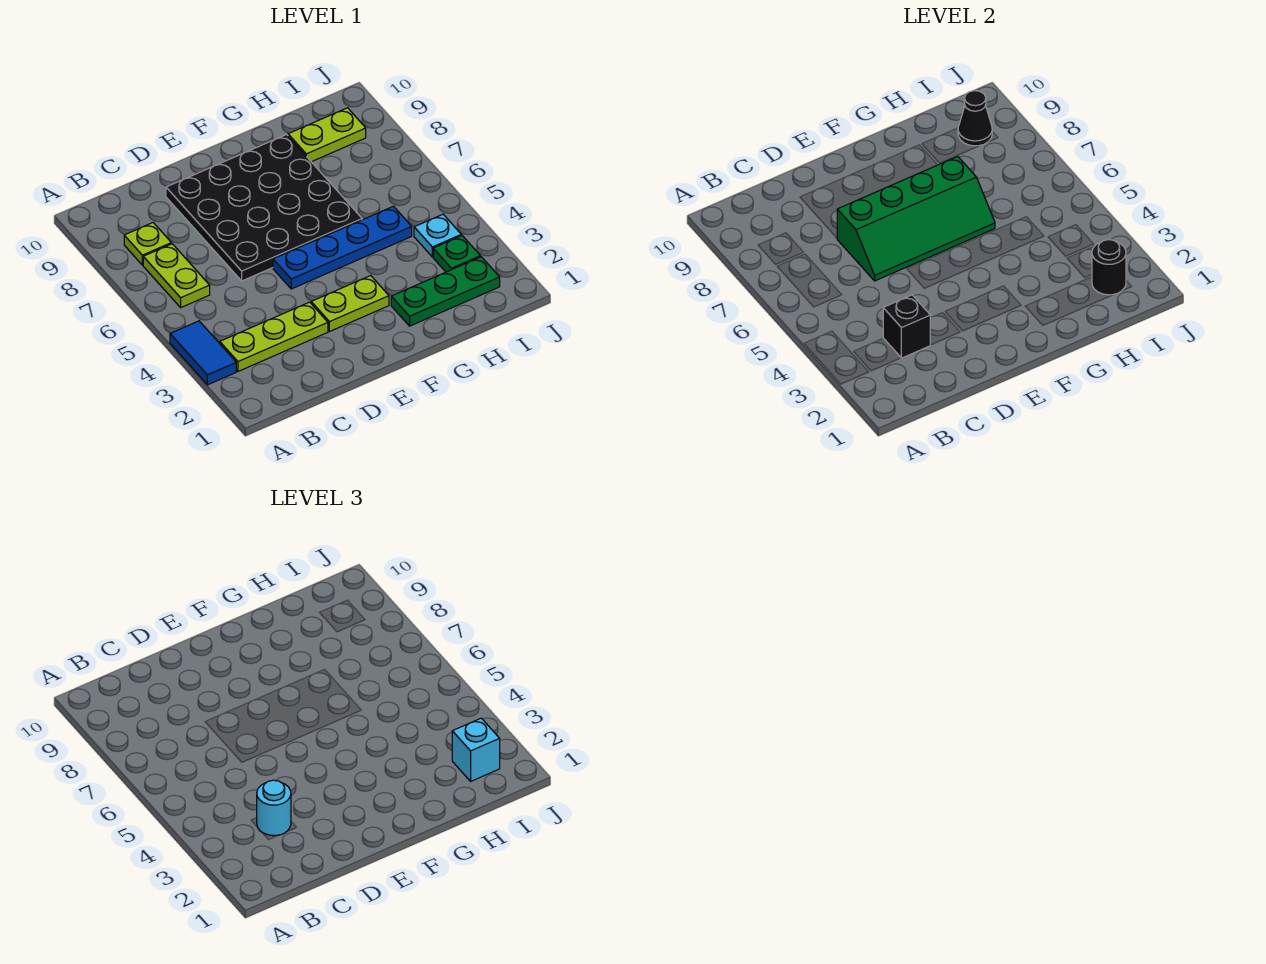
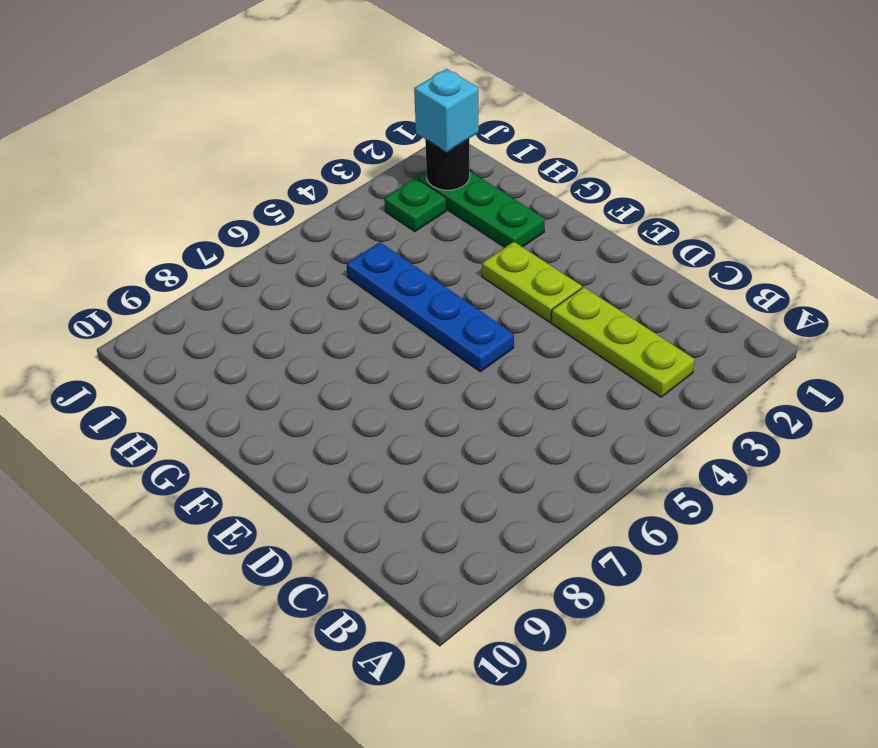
none -> blue 1x2 tile [170,321,236,385]
none -> lime 1x2 plate [143,244,210,307]
none -> lime 1x1 plate [124,223,171,265]

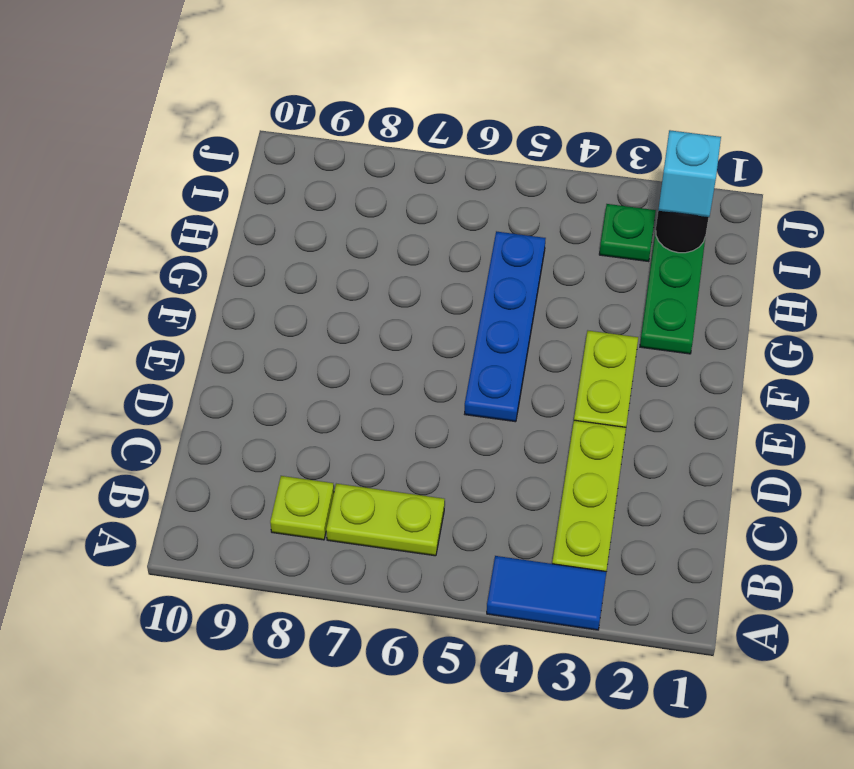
none -> black 4x4 plate [166,135,362,281]
none -> lime 1x2 plate [288,108,366,162]
none -> cyan 1x1 plate [414,214,461,257]

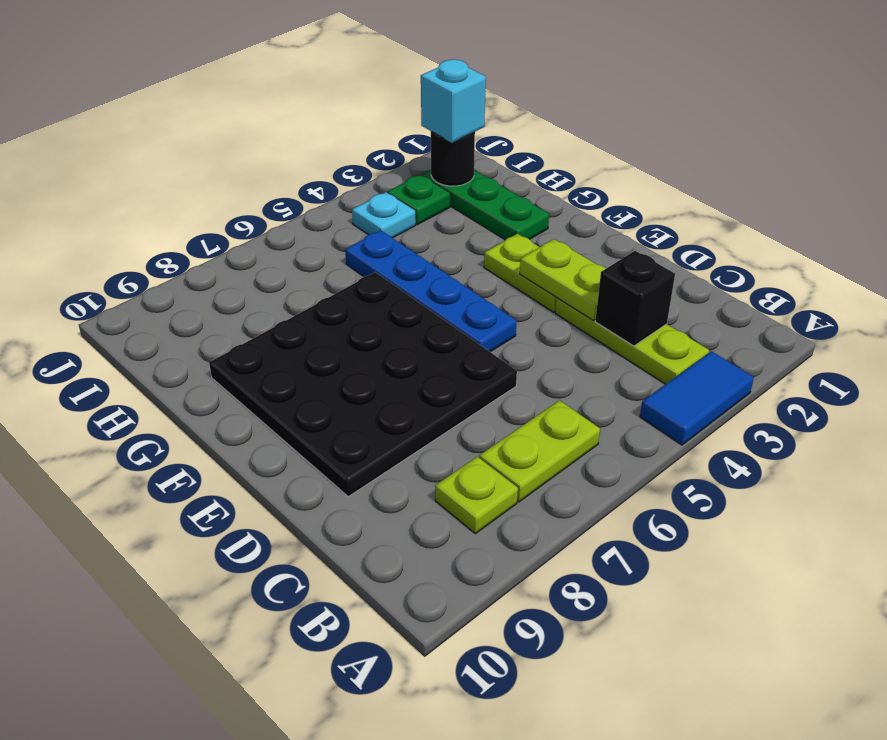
lime 1x2 plate [520,239,606,320] -> lime 1x2 plate moved to [288,108,366,162]
none -> green 2x4 slope [837,156,995,281]
none -> black 1x1 cone [958,91,992,146]
none -> cyan 1x1 round brick [257,780,291,836]

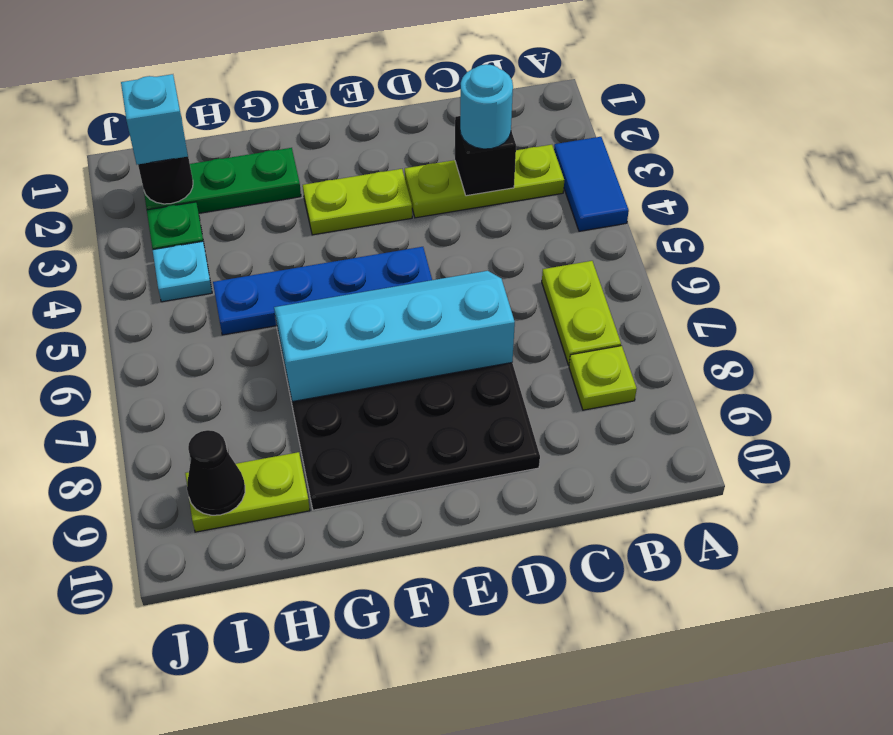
cyan 2x4 slope [274,271,515,402] -> green 2x4 slope [837,156,995,281]

